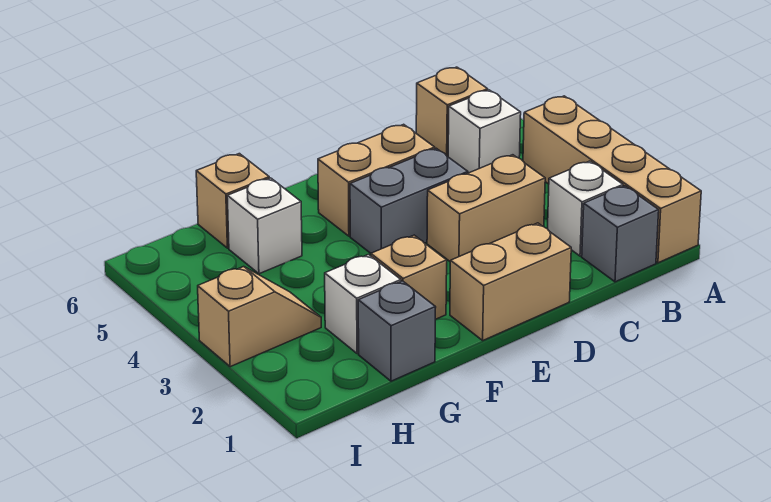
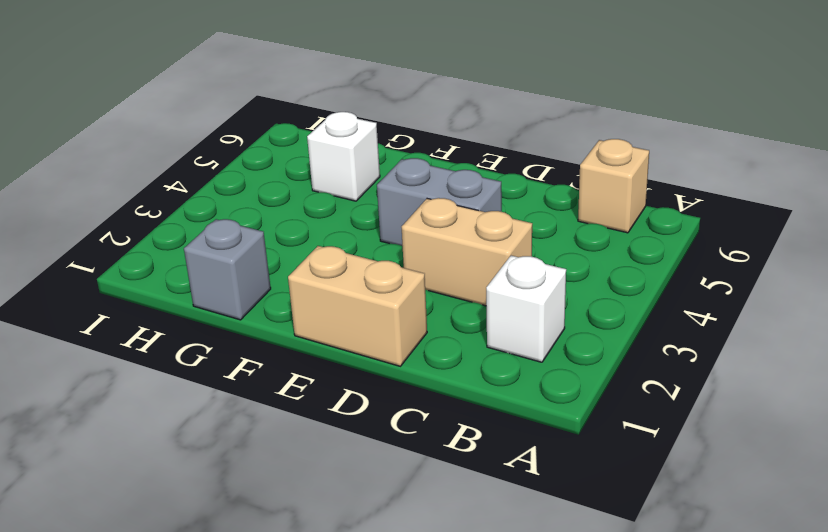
none -> tan 1x4 brick [523,96,701,263]
none -> grey 1x1 brick [582,186,659,282]
none -> white 1x1 brick [448,90,521,173]

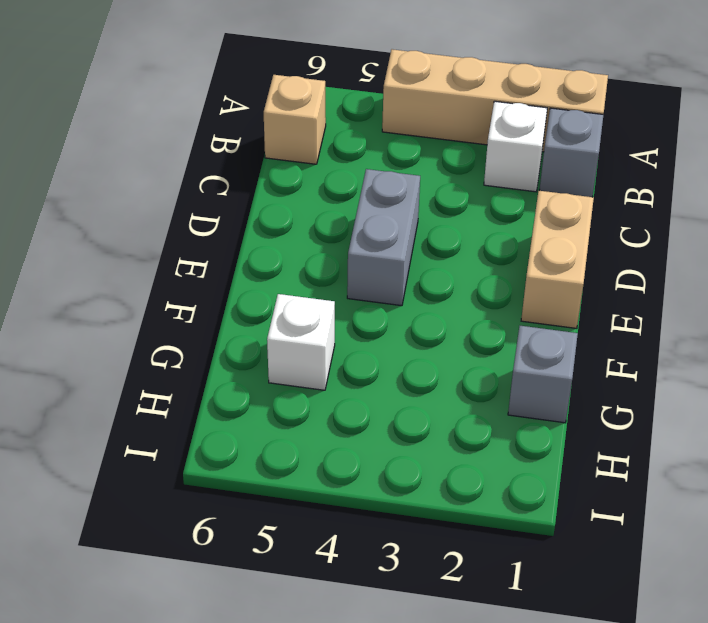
none -> white 1x1 brick [448,90,521,173]
none -> tan 1x2 brick [427,155,545,261]
none -> tan 1x2 brick [318,124,435,236]

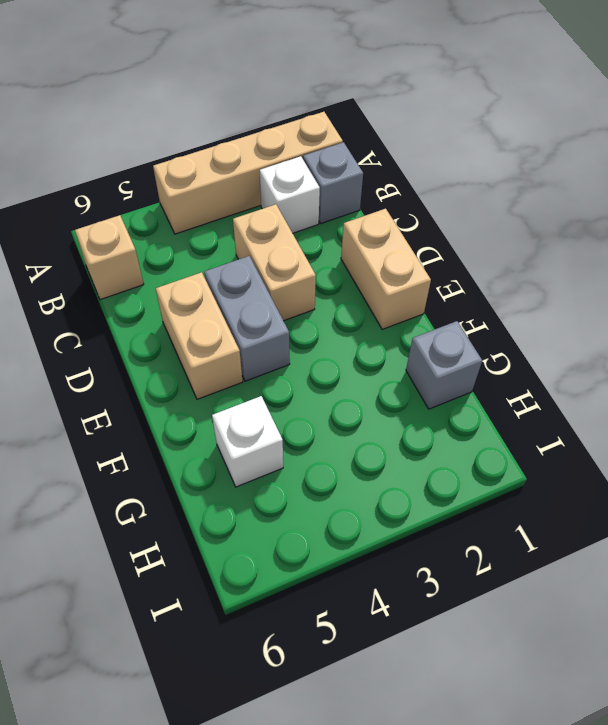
none -> white 1x1 brick [448,90,521,173]
none -> tan 1x1 brick [371,235,447,319]
none -> white 1x1 brick [325,255,401,354]

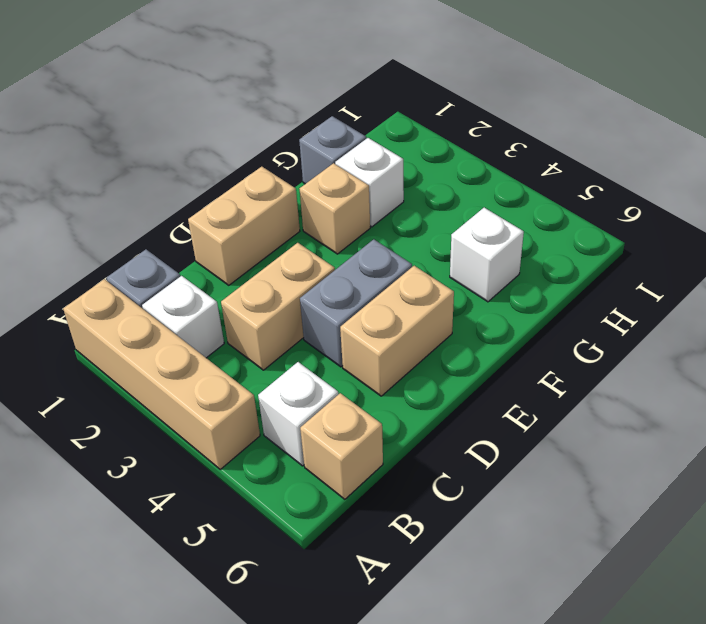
none -> tan 1x1 brick [196,154,269,248]
none -> tan 1x2 slope [198,267,321,367]

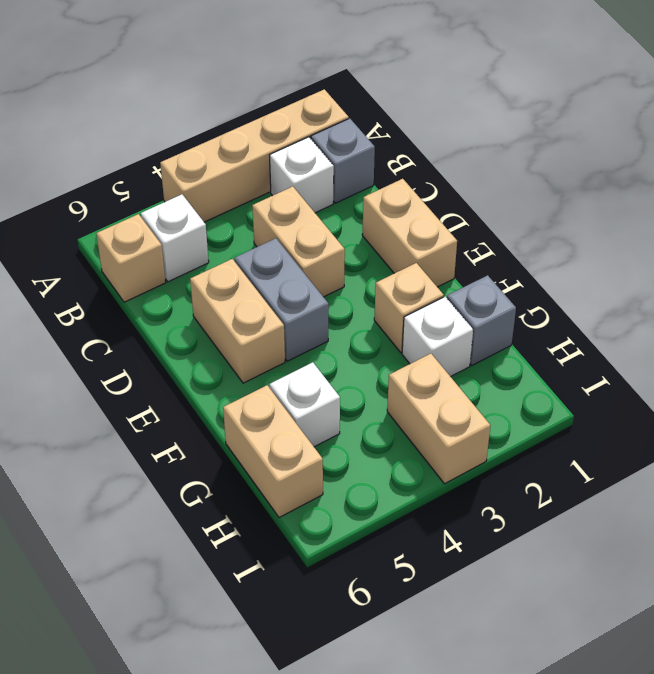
tan 1x2 brick [223,385,323,517] -> tan 1x1 brick [196,154,269,248]
tan 1x2 brick [387,354,491,484] -> tan 1x2 slope [198,267,321,367]

